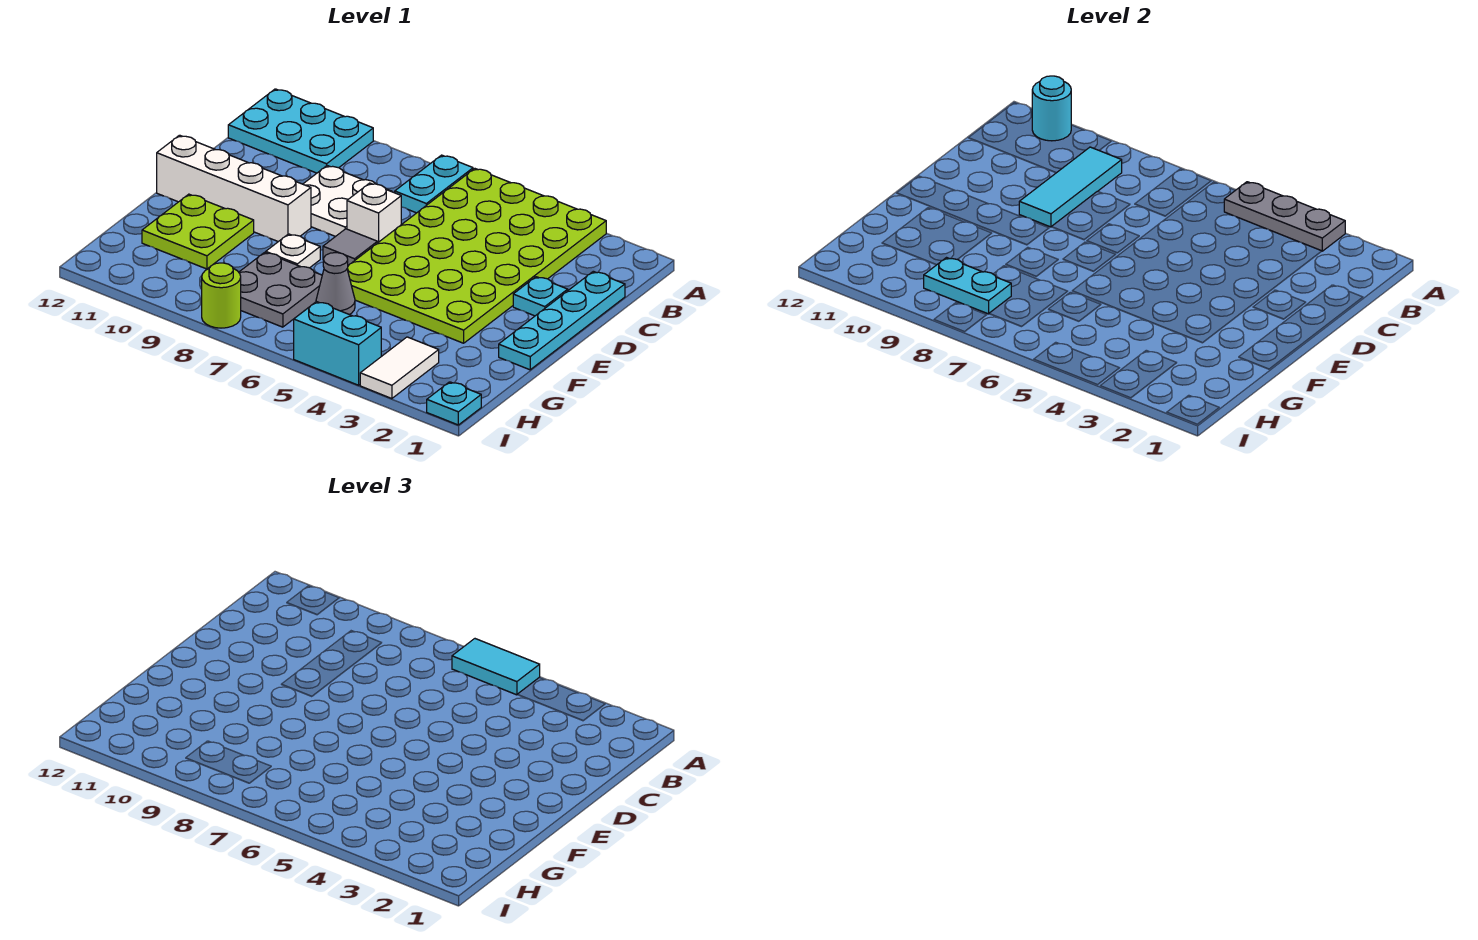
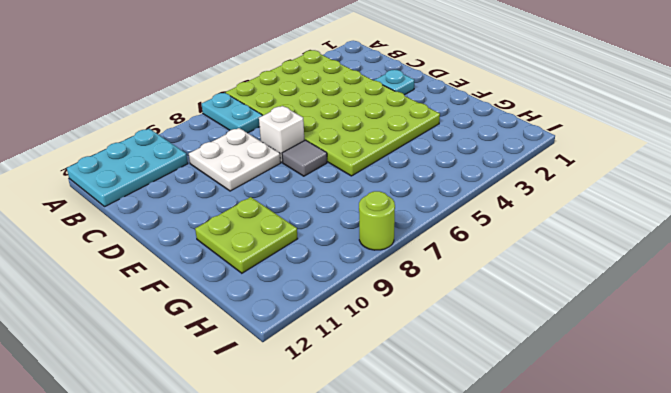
none -> cyan 1x4 plate [499,271,625,370]
none -> white 1x4 brick [157,135,311,242]
none -> white 1x1 plate [266,234,320,268]

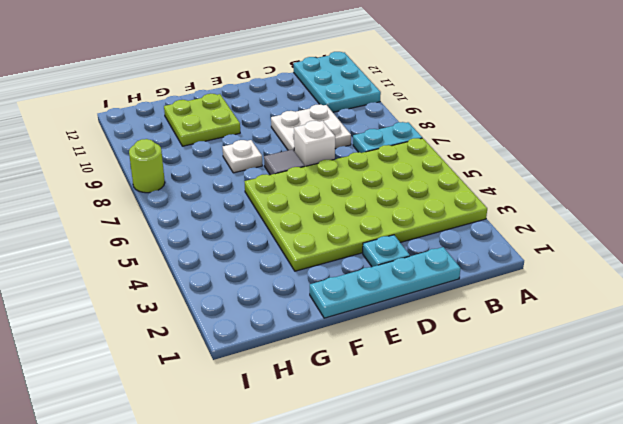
none -> white 1x4 brick [157,135,311,242]
none -> grey 1x1 cone [316,253,355,315]
none -> grey 2x2 plate [239,252,322,327]

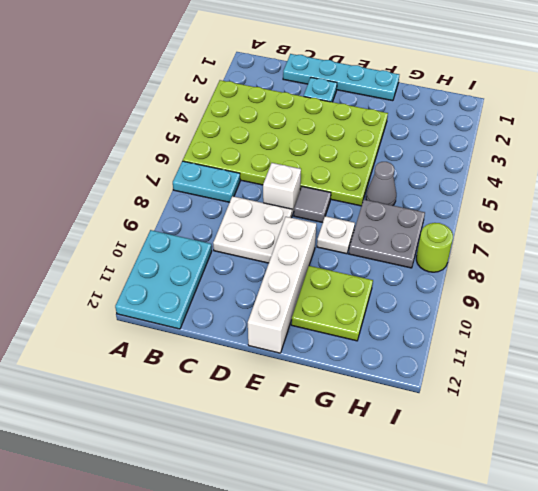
none -> white 1x2 tile [360,337,439,399]
none -> cyan 1x1 plate [427,382,481,425]
none -> cyan 1x2 brick [294,302,381,385]

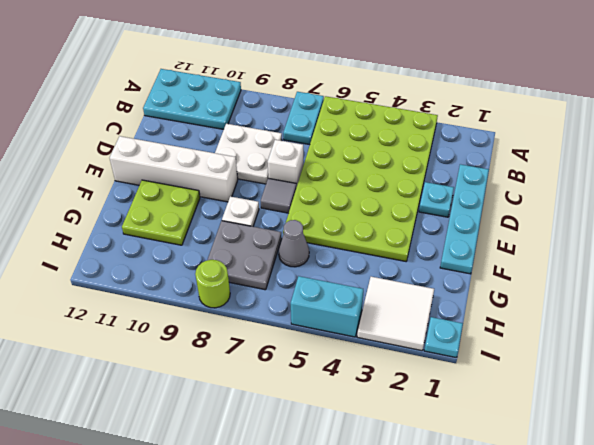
white 2x2 tile [357,277,434,351] -> white 1x2 tile [360,337,439,399]
none -> grey 1x3 plate [1224,182,1345,251]
none -> cyan 1x1 round brick [1032,76,1071,141]
none -> cyan 1x3 tile [1019,147,1122,227]

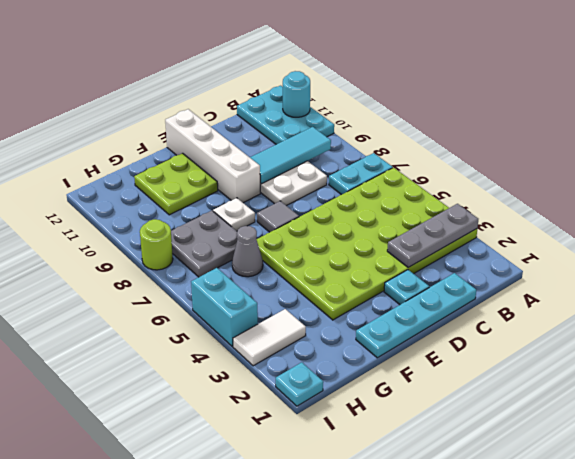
grey 1x3 plate [387,204,478,267] -> grey 1x3 plate turned to [1224,182,1345,251]
none -> white 1x1 brick [347,183,401,243]
none -> cyan 1x2 plate [924,258,1011,314]
none -> cyan 1x2 tile [452,639,540,695]

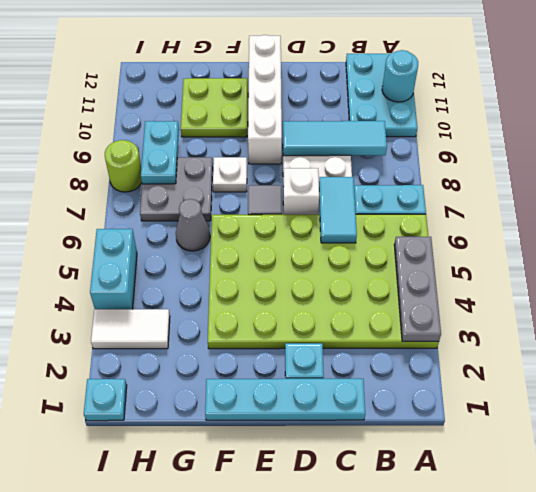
cyan 1x2 tile [319,177,357,243] -> cyan 1x2 tile moved to [452,639,540,695]

